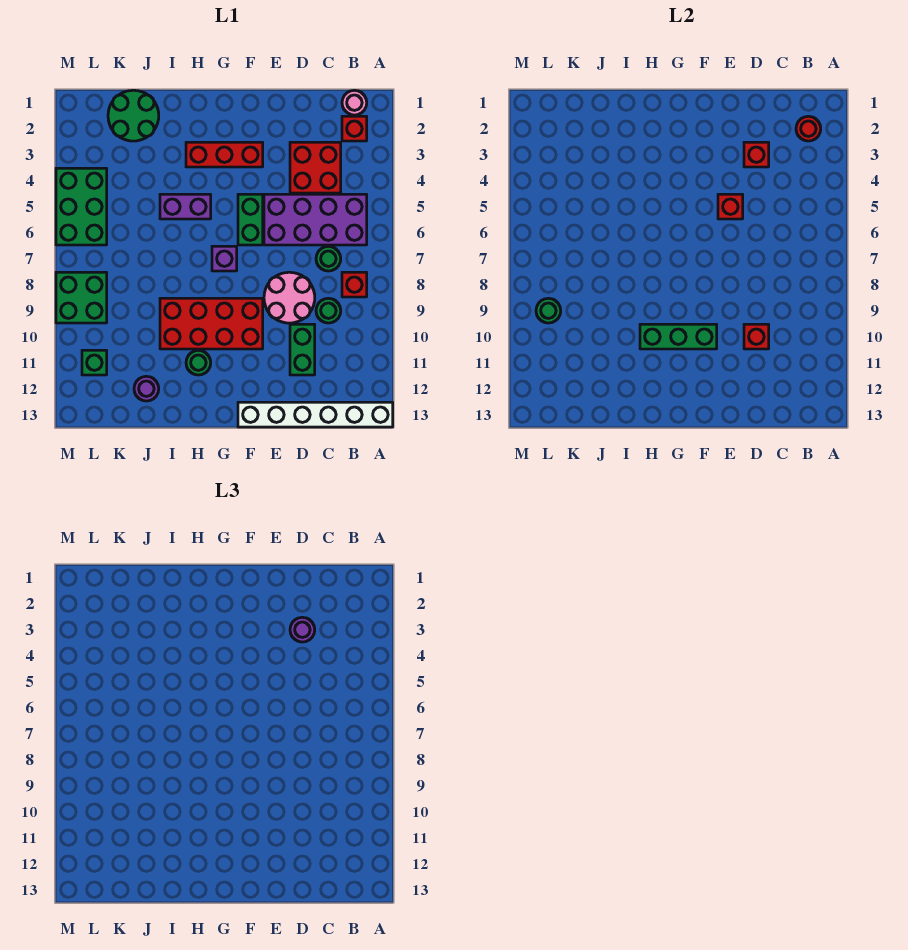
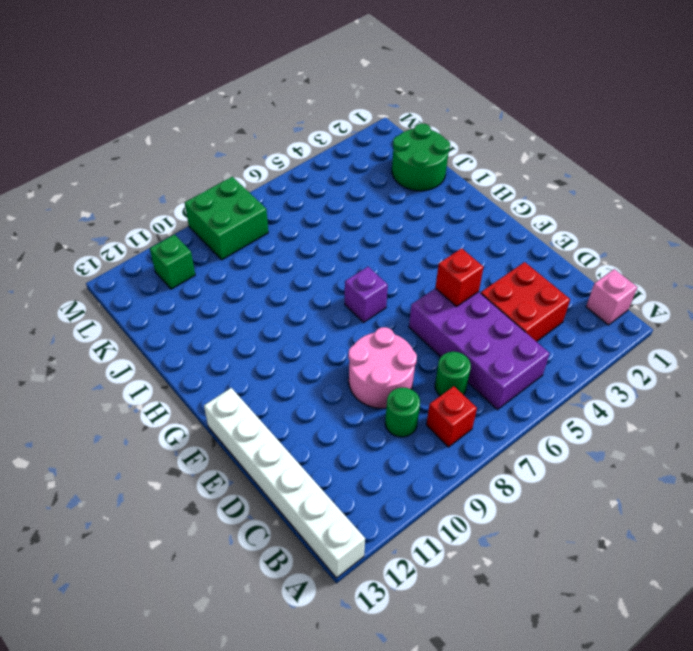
pink 1x1 brick [586,269,637,325] -> pink 1x1 round brick [342,90,367,115]
none -> red 1x1 brick [342,116,367,141]
none -> green 1x2 brick [290,324,315,375]
none -> red 1x3 brick [186,142,263,167]

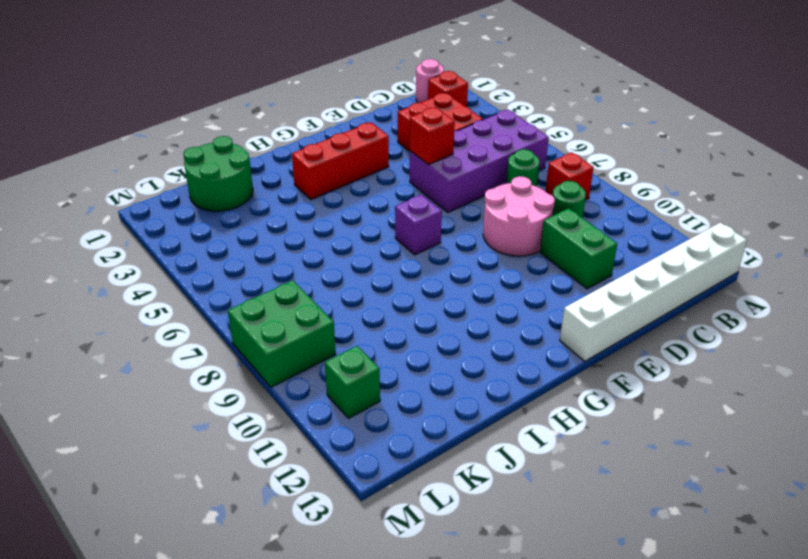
none -> green 1x2 brick [238,194,263,245]
none -> red 2x4 brick [160,298,263,349]
none -> purple 1x2 brick [160,194,211,219]

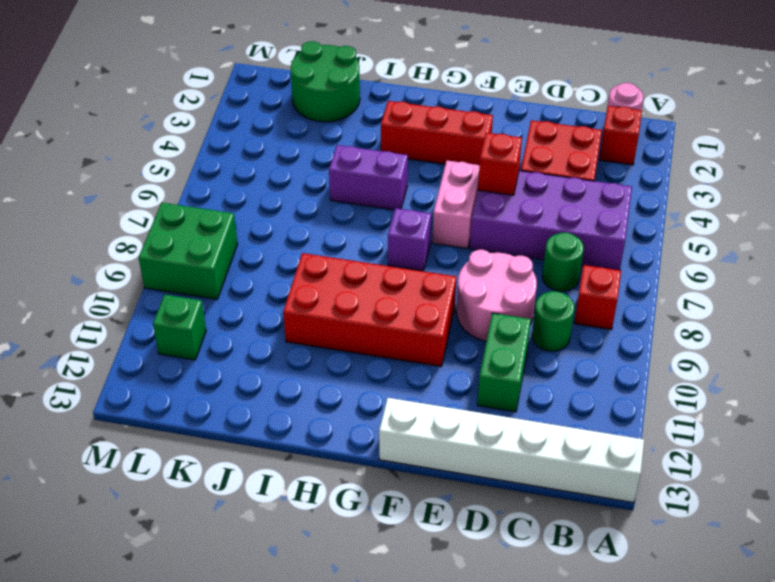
pink 1x2 brick [432,161,479,249] -> green 1x2 brick [238,194,263,245]
none -> green 1x1 round brick [186,350,211,375]
none -> purple 1x1 round brick [134,376,159,401]
none -> green 2x3 brick [56,168,107,245]

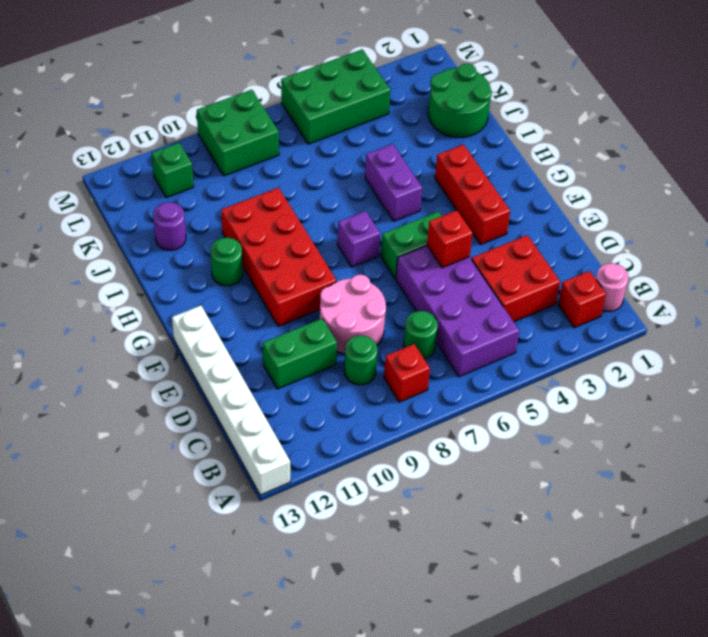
none -> red 1x1 round brick [796,116,821,141]
none -> red 1x1 brick [744,142,769,167]
none -> red 1x1 brick [744,324,769,349]

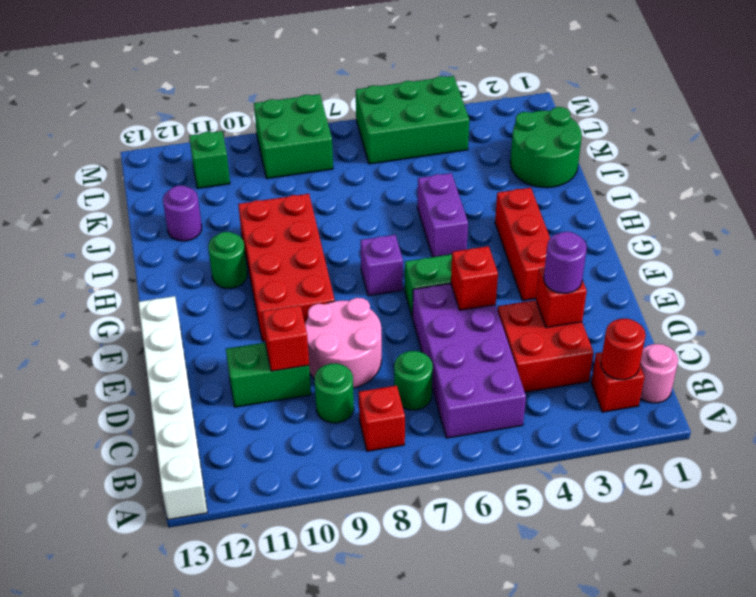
none -> green 1x3 brick [640,324,717,349]
none -> green 1x1 round brick [536,298,561,323]

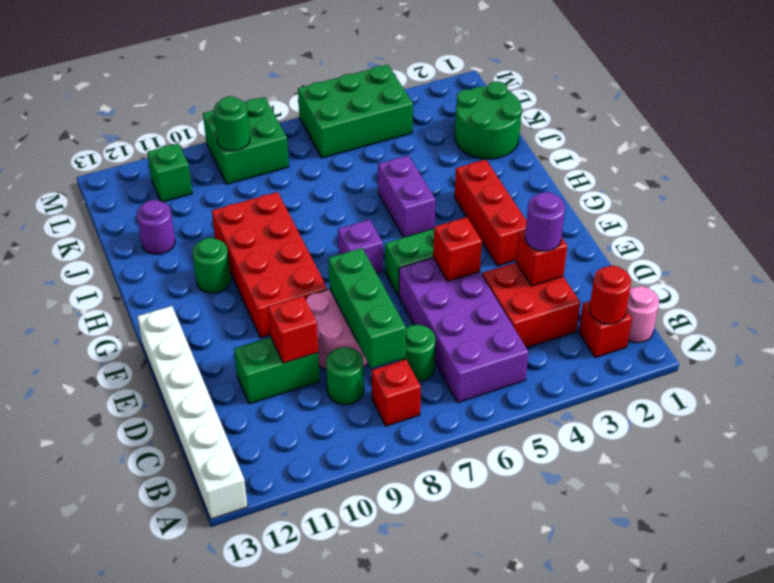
green 1x3 brick [328,248,406,368] -> green 1x3 brick moved to [640,324,717,349]

